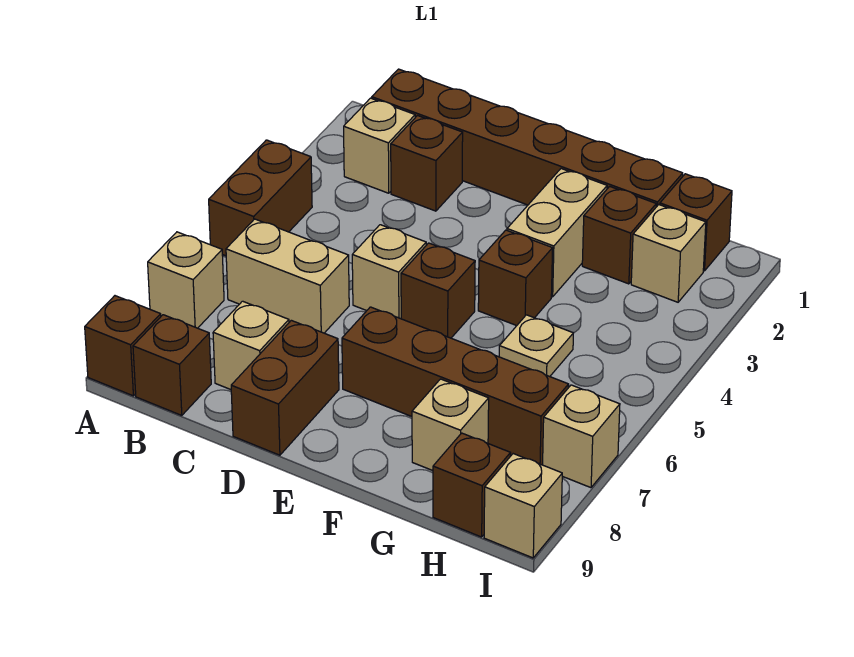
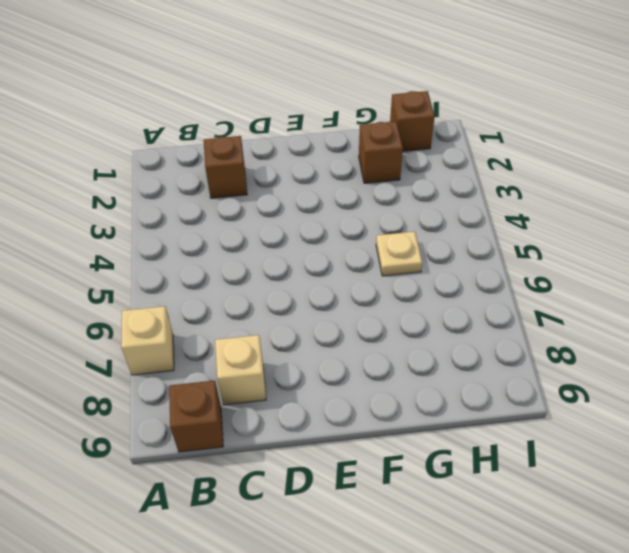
none -> brown 1x2 brick [209,140,312,256]
none -> brown 1x1 brick [85,296,161,396]
none -> brown 1x6 brick [372,69,683,207]

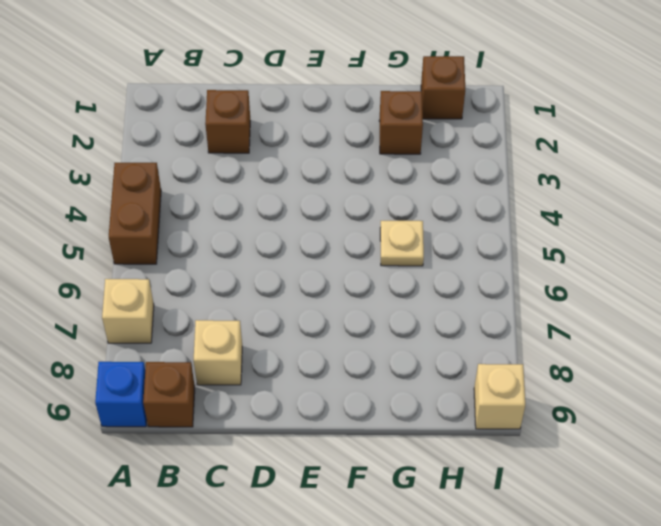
blue 1x1 brick [95,362,147,427] -> brown 1x1 brick [85,296,161,396]
none -> brown 1x6 brick [372,69,683,207]
none -> tan 1x1 brick [344,98,415,193]
none -> tan 1x2 brick [226,219,349,333]

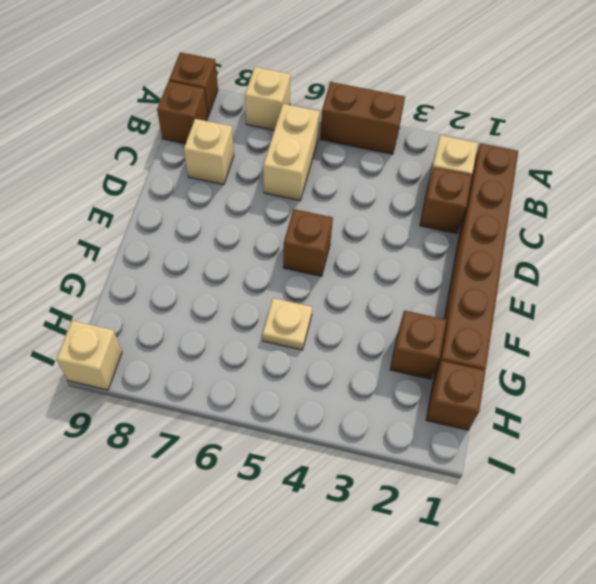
none -> tan 1x1 brick [352,225,426,319]
none -> brown 1x2 brick [231,320,339,455]
none -> brown 1x4 brick [342,307,569,465]

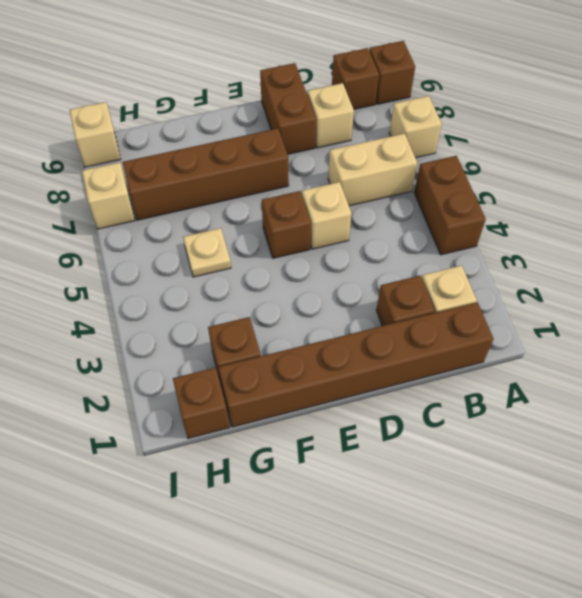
none -> tan 1x2 brick [507,169,607,297]
none -> brown 1x1 brick [478,230,553,326]
none -> tan 1x1 brick [412,379,489,471]

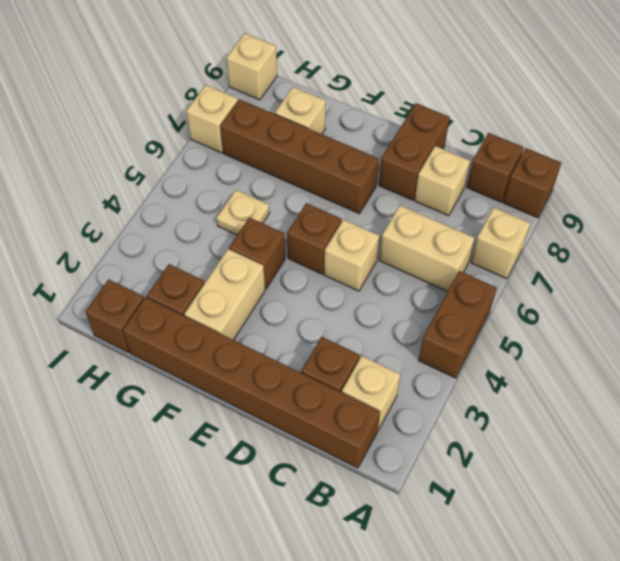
none -> tan 1x1 brick [631,205,706,302]
none -> brown 1x1 brick [433,433,510,537]

